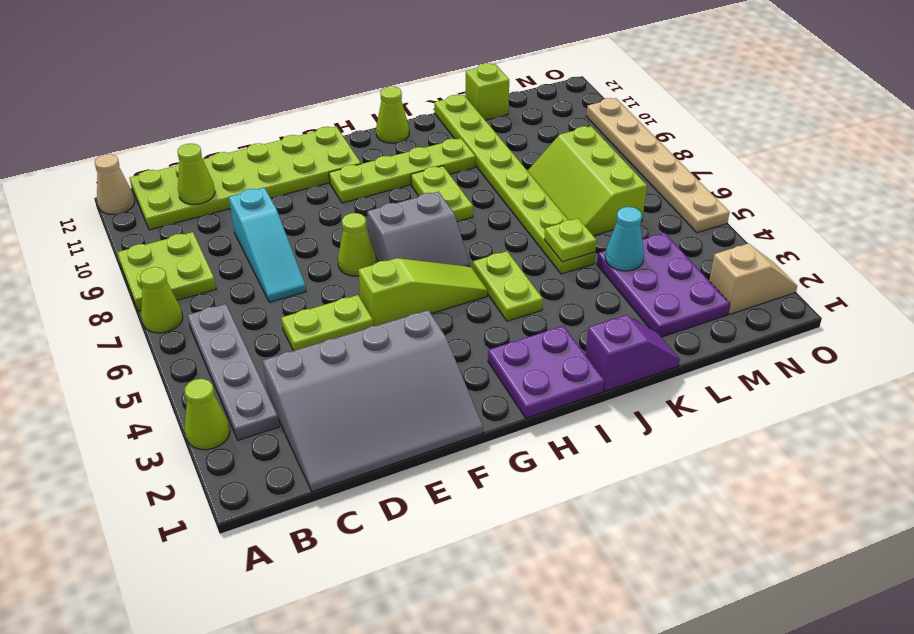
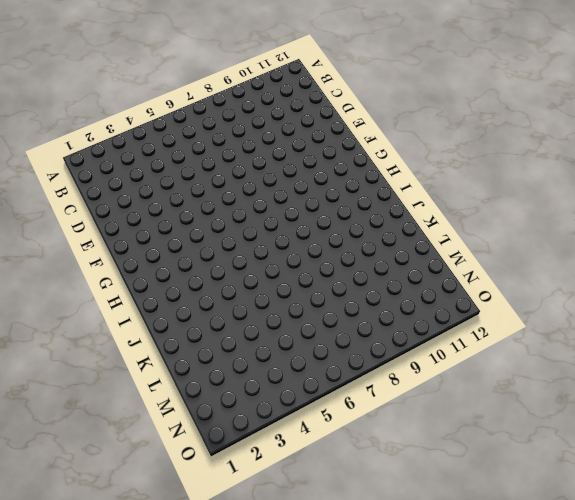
none -> lime 1x1 cone [185,379,230,450]
none -> lime 1x1 cone [140,267,183,333]
none -> lime 2x2 plate [117,232,216,311]

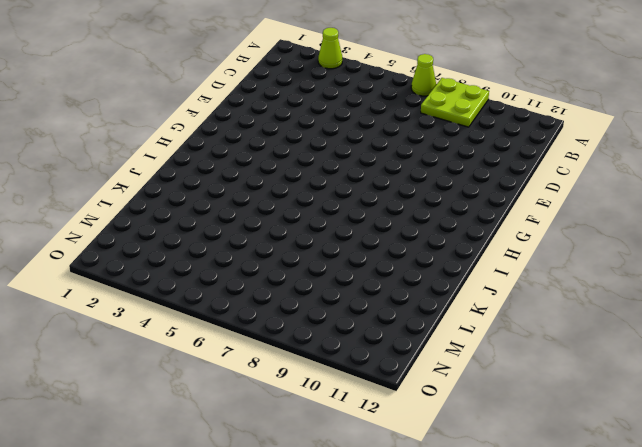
none -> tan 1x1 cone [95,154,135,214]
none -> grey 1x4 plate [187,304,279,440]
none -> lime 2x6 plate [130,126,361,230]

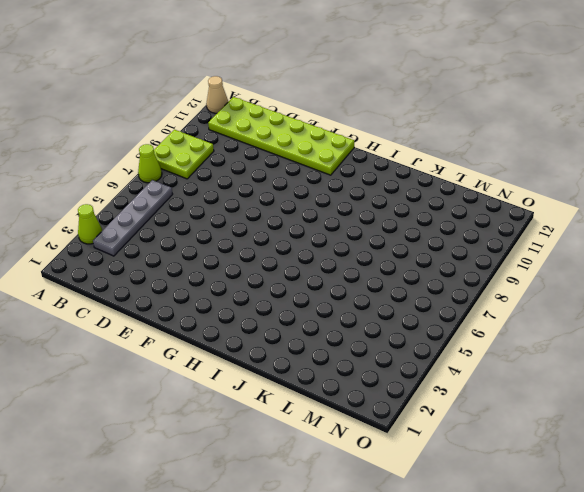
none -> grey 3x4 slope [263,310,483,492]
none -> lime 1x2 plate [281,295,373,351]
none -> cyan 1x3 slope [229,188,306,302]

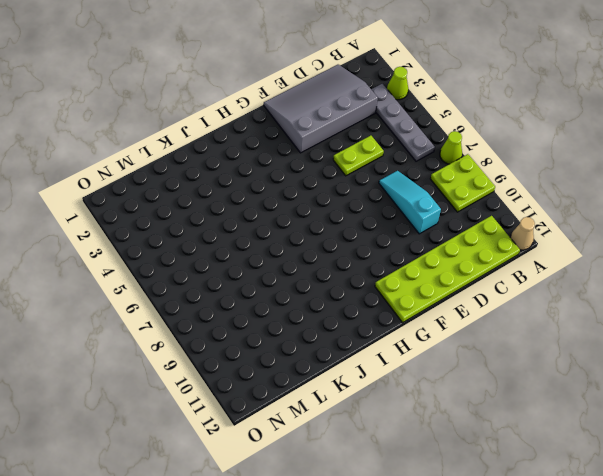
none -> lime 1x3 slope [358,258,487,326]
none -> lime 1x1 cone [338,213,376,276]
none -> grey 2x2 slope [367,192,470,267]

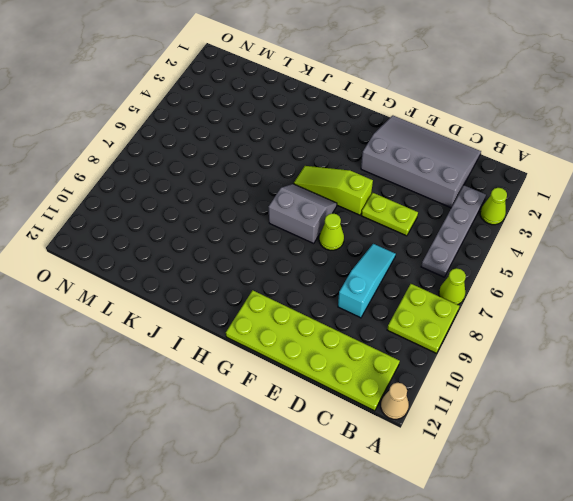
none -> lime 1x4 plate [329,138,475,203]
none -> purple 2x2 plate [488,326,604,418]
none -> lime 1x2 plate [473,251,543,321]

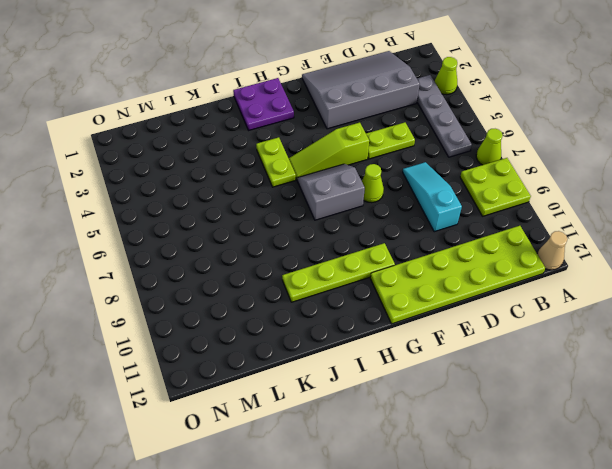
none -> lime 1x2 plate [411,166,473,222]
none -> lime 1x1 cone [376,86,409,143]
none -> purple 1x2 slope [586,315,680,391]

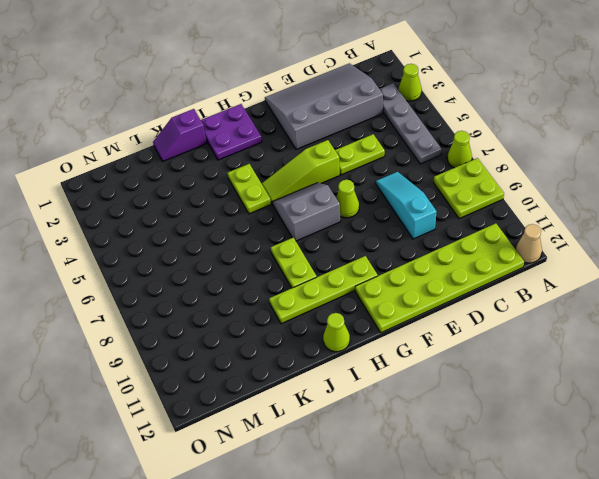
none -> lime 1x8 plate [434,95,595,274]
none -> purple 2x3 plate [597,233,730,337]
none -> lime 2x3 slope [528,126,647,236]

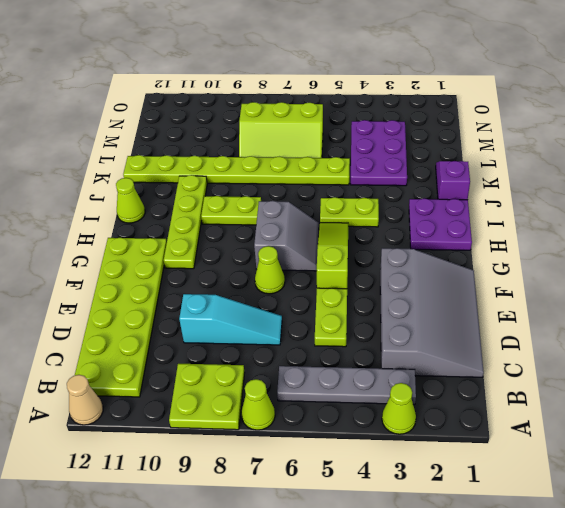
purple 2x3 plate [351,120,407,186] -> purple 2x3 plate turned to [597,233,730,337]
none -> lime 1x1 brick [465,63,509,120]
none -> tan 1x2 slope [709,243,797,315]
none -> tan 1x6 plate [586,98,730,233]

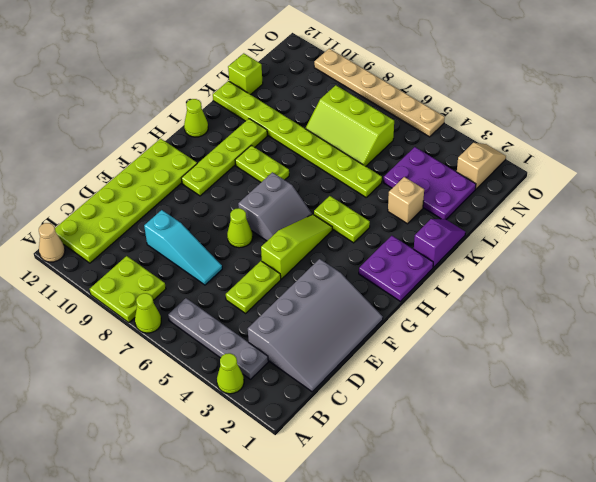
tan 1x1 brick [388,177,424,224] -> none
none -> lime 1x1 cone [178,143,215,204]
none -> lime 1x1 plate [544,218,597,262]
none -> cyan 1x1 cone [605,207,644,271]

